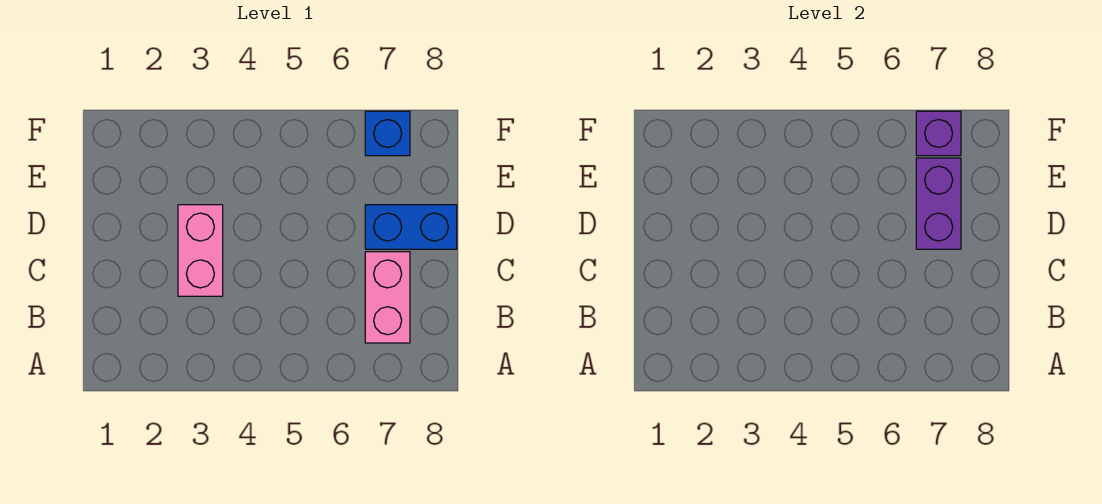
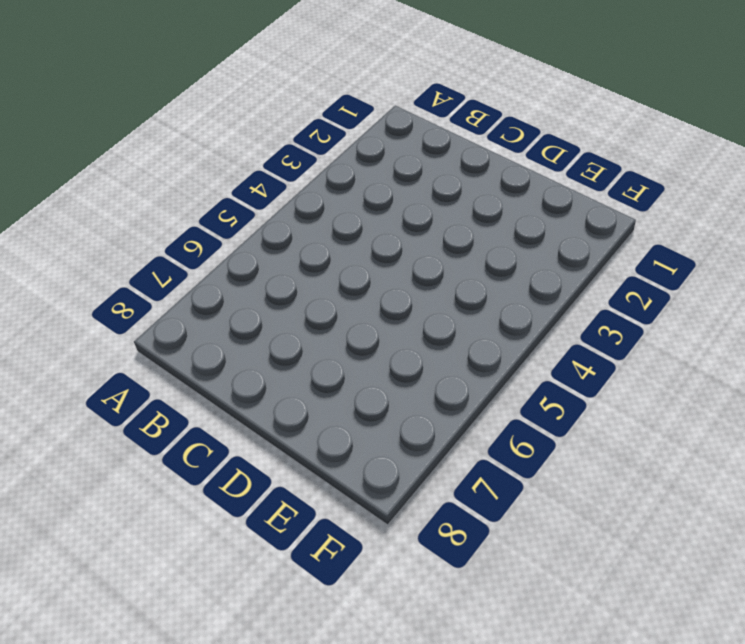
none -> pink 1x2 brick [365,252,410,343]
none -> pink 1x2 brick [178,205,223,296]

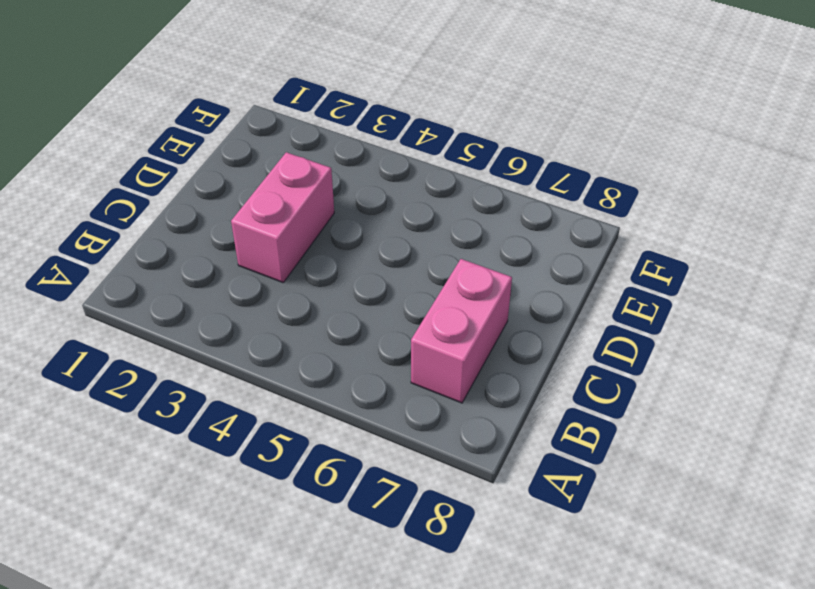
none -> blue 1x2 brick [365,205,457,249]
none -> blue 1x1 brick [365,111,410,156]

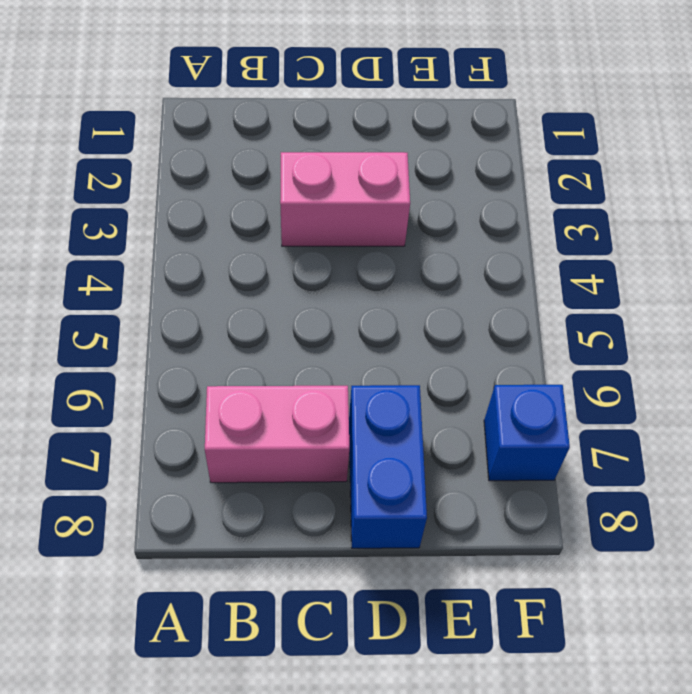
none -> purple 1x2 brick [916,158,961,249]
none -> purple 1x1 brick [916,111,961,156]

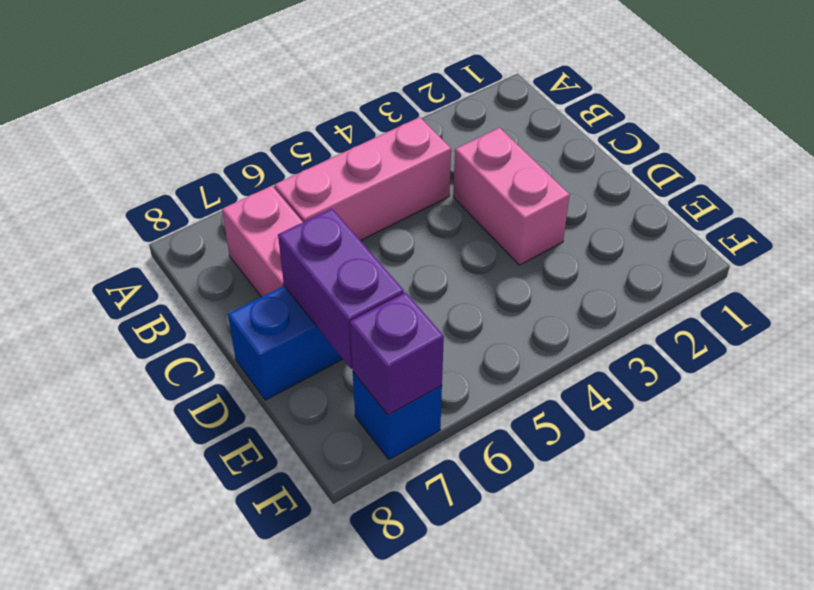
pink 1x3 brick [275,117,451,241] -> none

